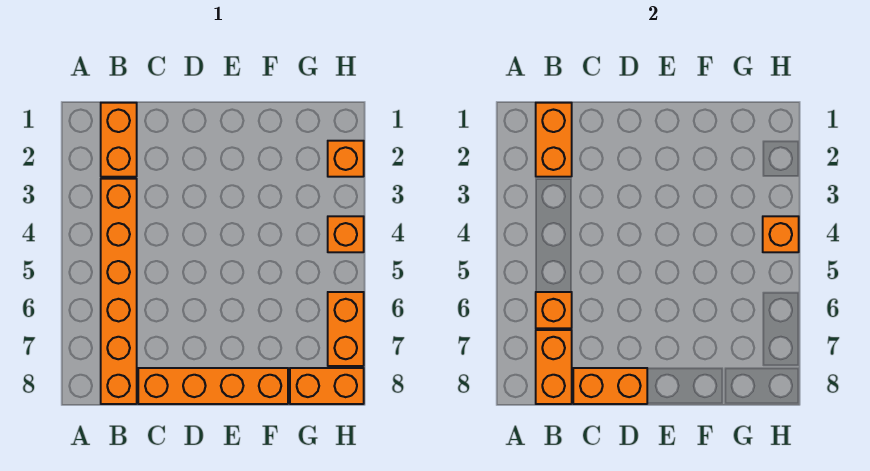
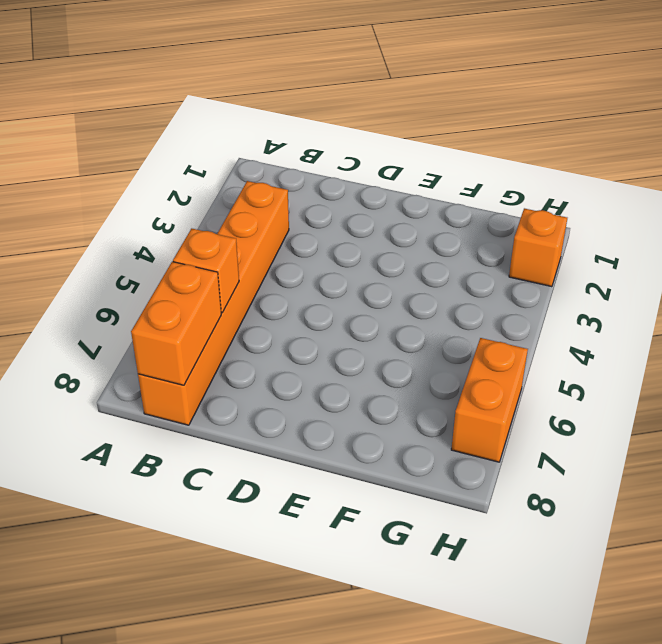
none -> orange 1x2 brick [101,103,137,177]
none -> orange 1x4 brick [138,368,288,404]
none -> orange 1x2 brick [290,368,364,404]

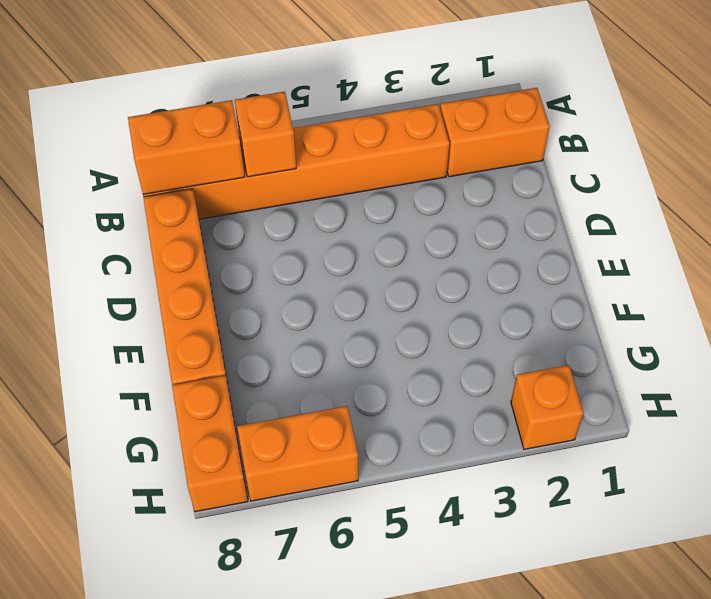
none -> orange 1x1 brick [328,216,364,252]
none -> orange 1x2 brick [536,103,572,177]
none -> orange 1x2 brick [573,368,647,404]

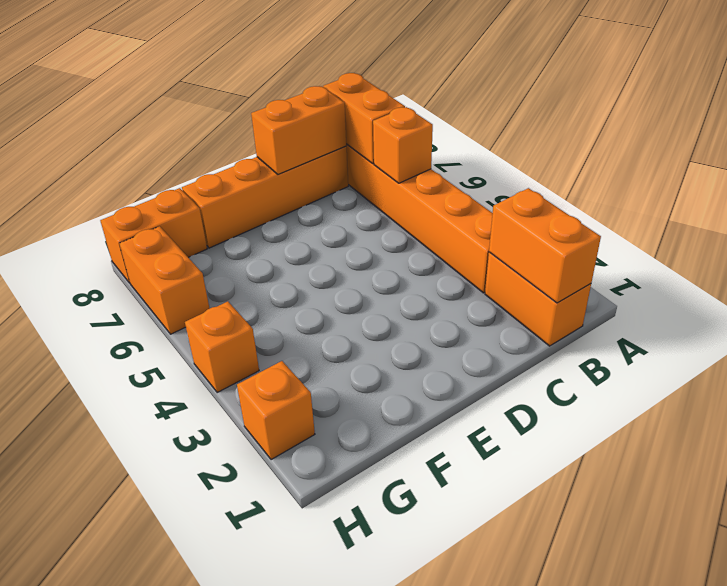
none -> orange 1x1 brick [763,216,799,252]

